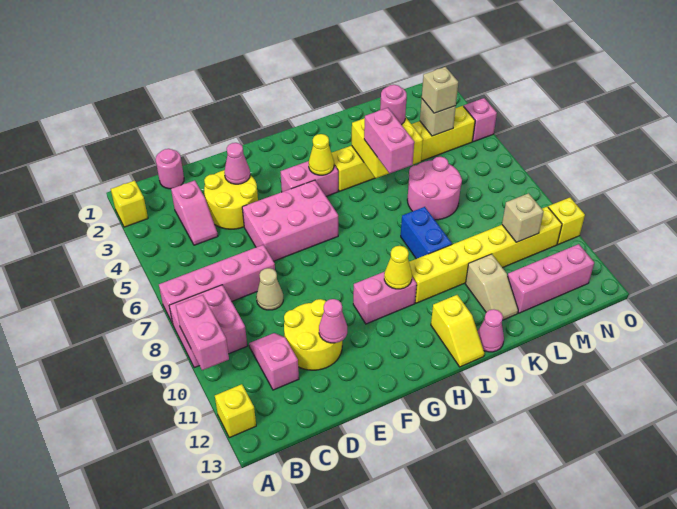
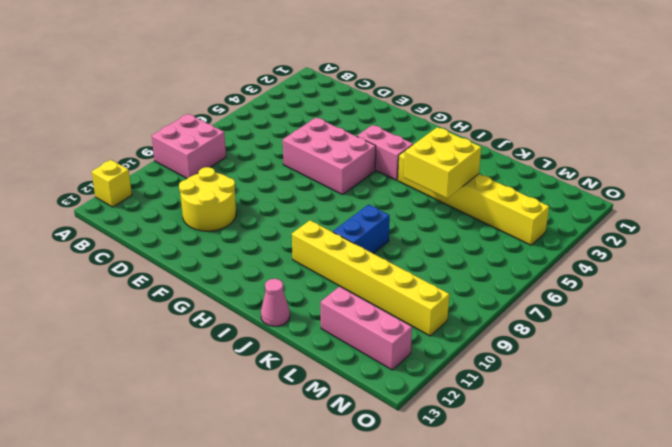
none -> yellow 1x1 brick [111,181,148,227]
none -> pink 1x4 brick [159,245,275,324]
none -> pink 1x1 round brick [156,149,184,189]
none -> pink 1x2 slope [171,180,218,245]

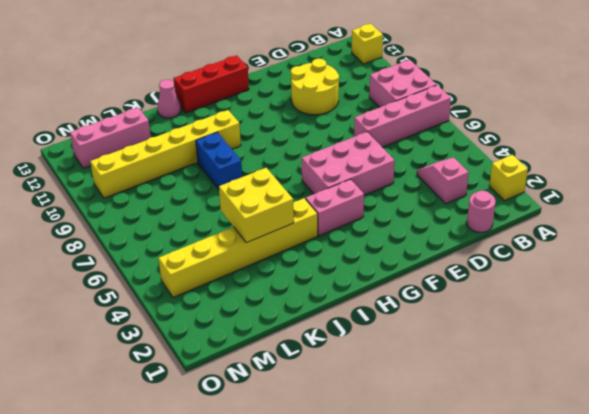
red 1x3 brick [174,55,249,113] -> yellow 1x2 slope [431,295,484,367]
none -> pink 1x2 slope [249,333,299,390]
none -> yellow 2x2 round brick [204,170,258,229]
none -> tan 1x1 cone [256,268,283,310]
none -> pink 1x2 brick [353,272,417,324]

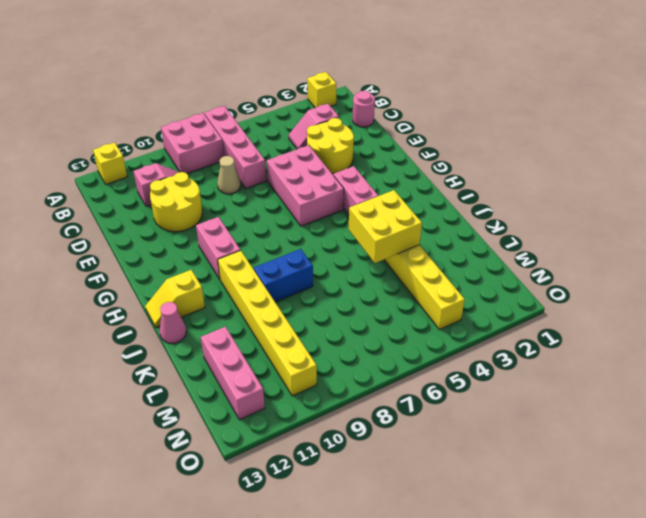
none -> pink 2x2 round brick [407,157,462,220]
none -> tan 1x2 slope [466,254,518,320]
none -> pink 1x1 brick [464,98,497,142]
none -> yellow 1x1 brick [548,198,585,245]

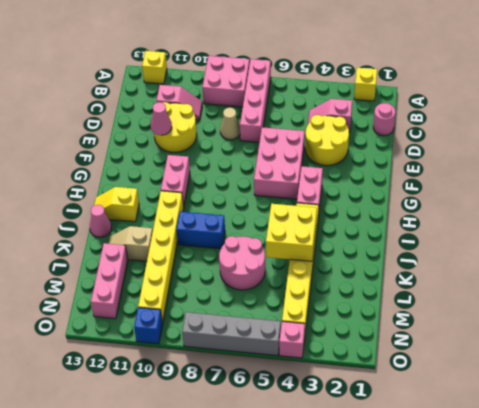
grey 1x4 brick [182,312,281,356] -> none
blue 1x1 brick [134,308,163,344] -> yellow 1x1 brick [548,198,585,245]
none -> pink 1x2 brick [176,295,229,370]
none -> pink 1x1 cone [224,143,250,184]
none -> yellow 1x1 cone [309,134,334,175]
none -> yellow 1x1 cone [384,246,412,289]

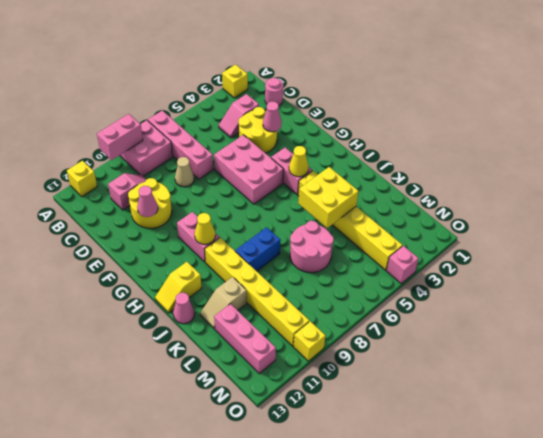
none -> tan 1x1 brick [420,99,456,136]
none -> tan 1x1 brick [502,193,544,242]
none -> pink 1x2 brick [364,108,414,173]
none -> pink 1x1 round brick [380,85,407,125]

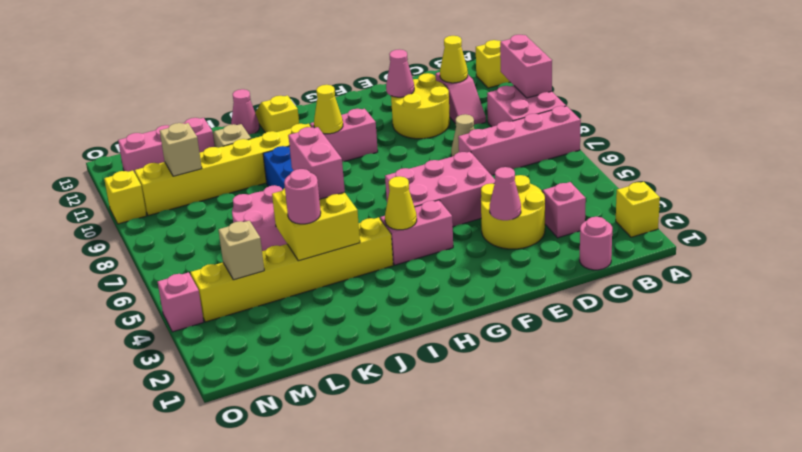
yellow 1x1 cone [440,36,468,83] -> none
none -> tan 1x1 brick [422,67,458,113]

